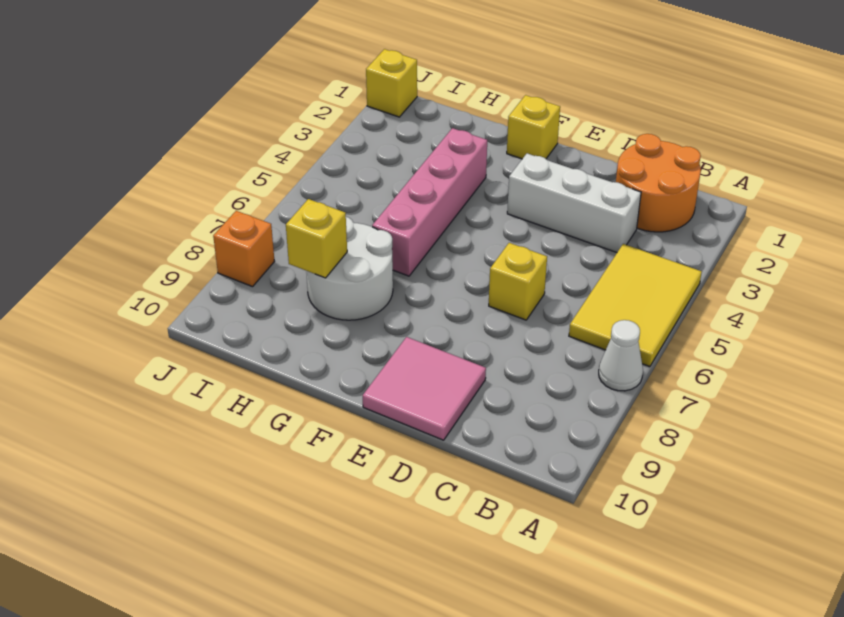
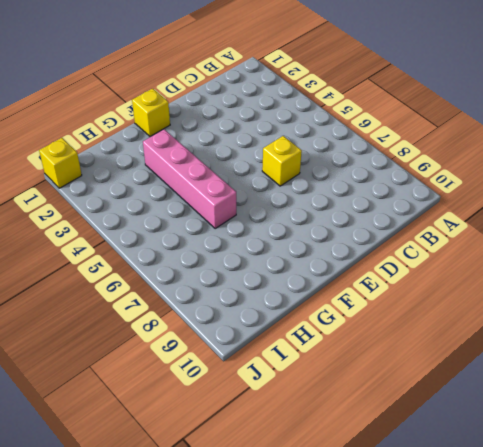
none -> yellow 2x3 tile [569,244,702,367]
none -> white 1x1 cone [599,320,643,391]
none -> orange 2x2 round brick [616,134,701,232]

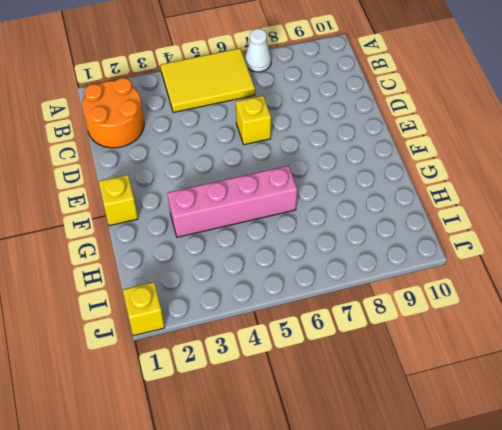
none -> white 1x3 brick [507,153,641,252]
none -> pink 2x2 tile [363,337,486,440]
none -> white 2x2 round brick [306,217,393,320]

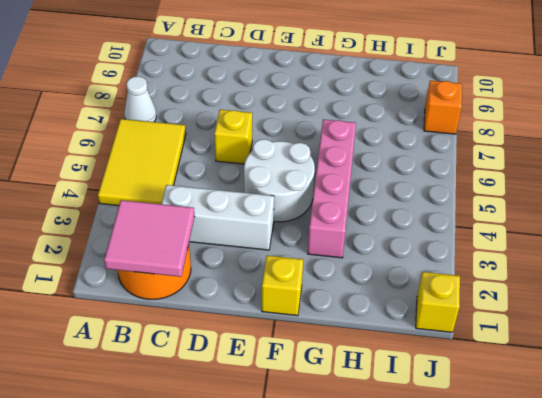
pink 2x2 tile [104,200,195,277] -> pink 2x2 tile moved to [363,337,486,440]
white 2x2 round brick [244,139,315,222] -> white 2x2 round brick moved to [306,217,393,320]
none -> yellow 1x1 brick [286,199,347,278]

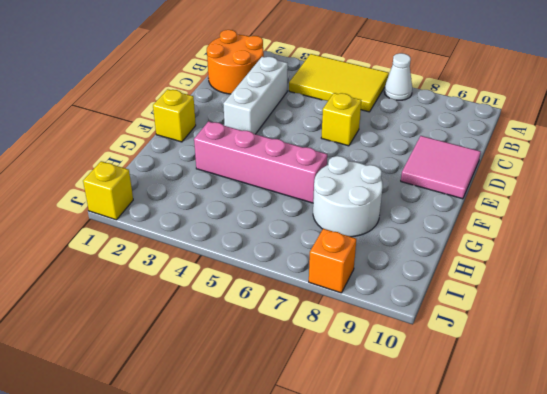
none -> yellow 1x1 brick [286,199,347,278]

